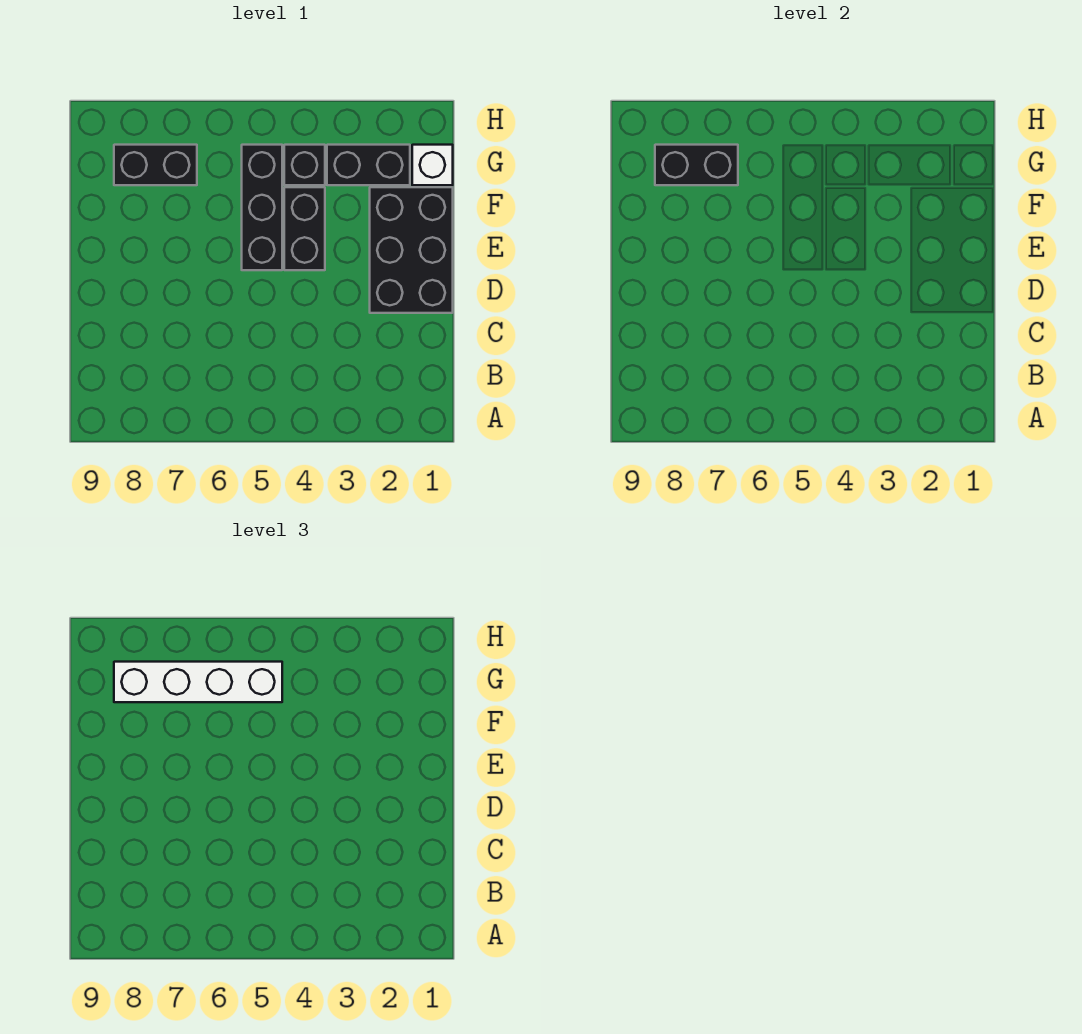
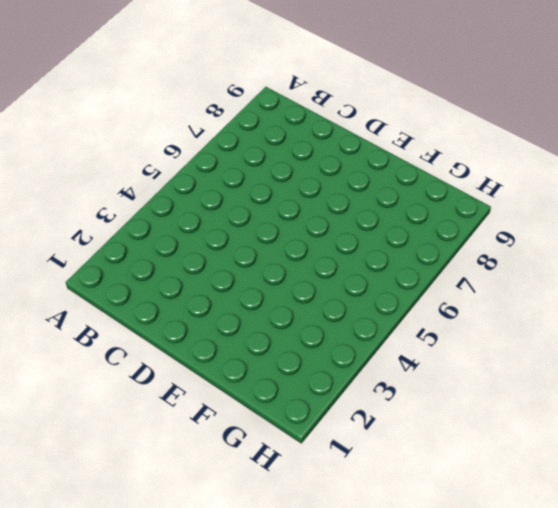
none -> black 2x3 brick [370,187,453,313]
none -> black 1x2 brick [284,187,325,270]

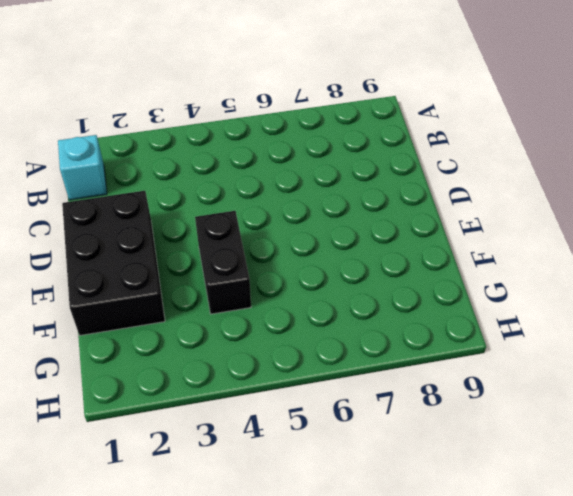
cyan 1x1 brick [58,135,107,200] -> none
none -> black 1x3 brick [242,145,282,270]
none -> white 1x1 brick [412,145,453,185]

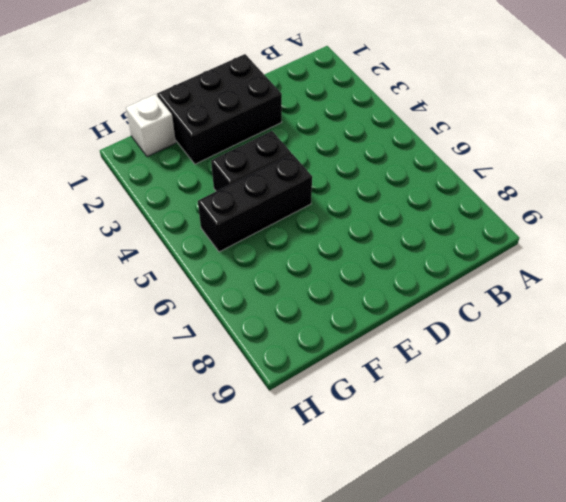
none -> black 1x2 brick [327,145,410,185]
none -> black 1x1 brick [284,145,325,185]

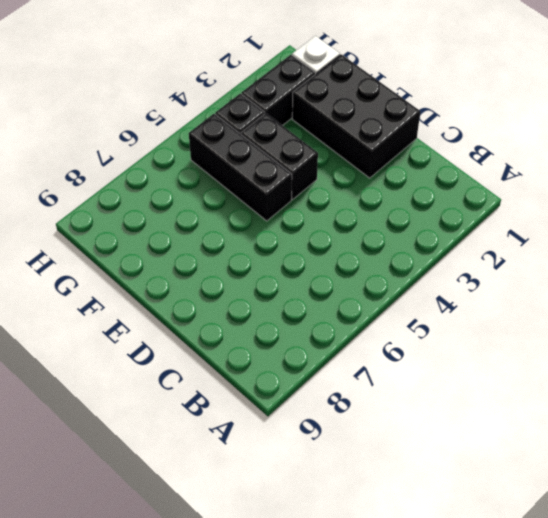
none -> black 1x2 brick [114,145,197,185]
none -> black 1x2 brick [655,145,738,185]

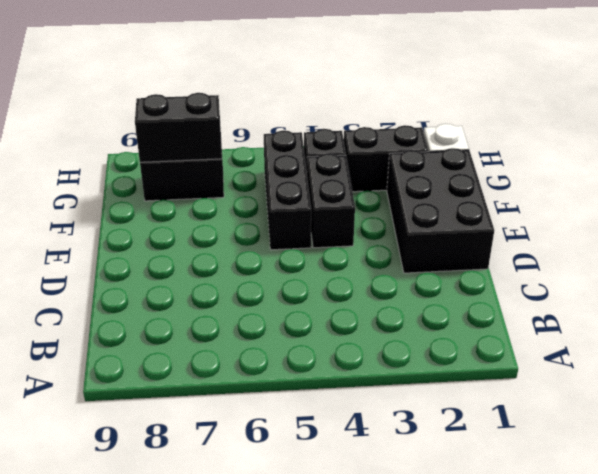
none -> white 1x4 brick [114,662,282,702]

